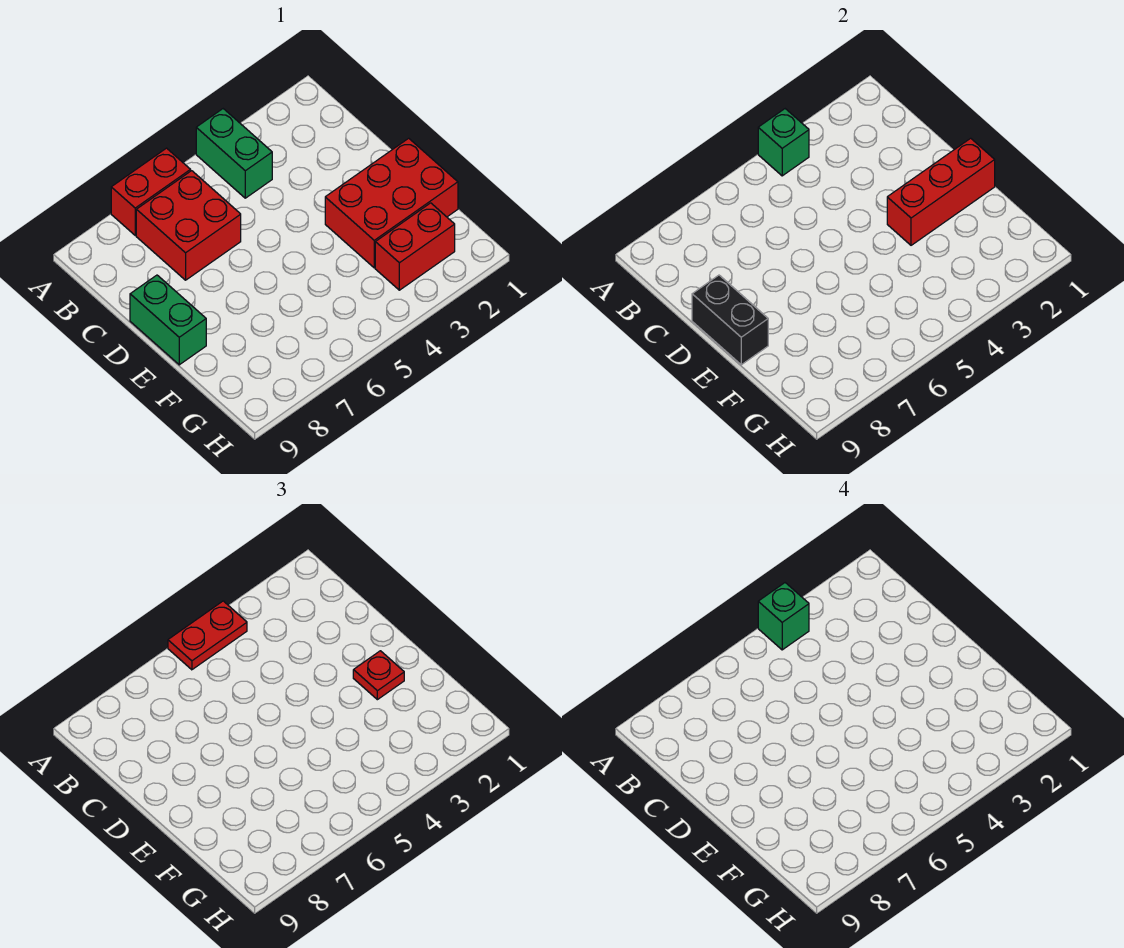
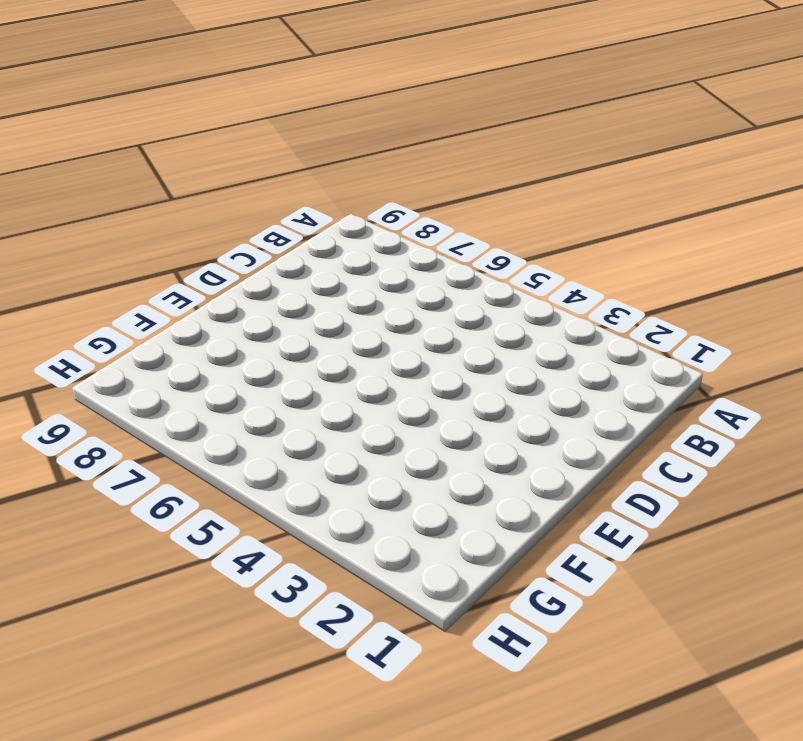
none -> green 1x2 brick [196,109,272,198]
none -> red 1x2 brick [111,148,191,235]
none -> red 2x2 brick [136,171,241,280]

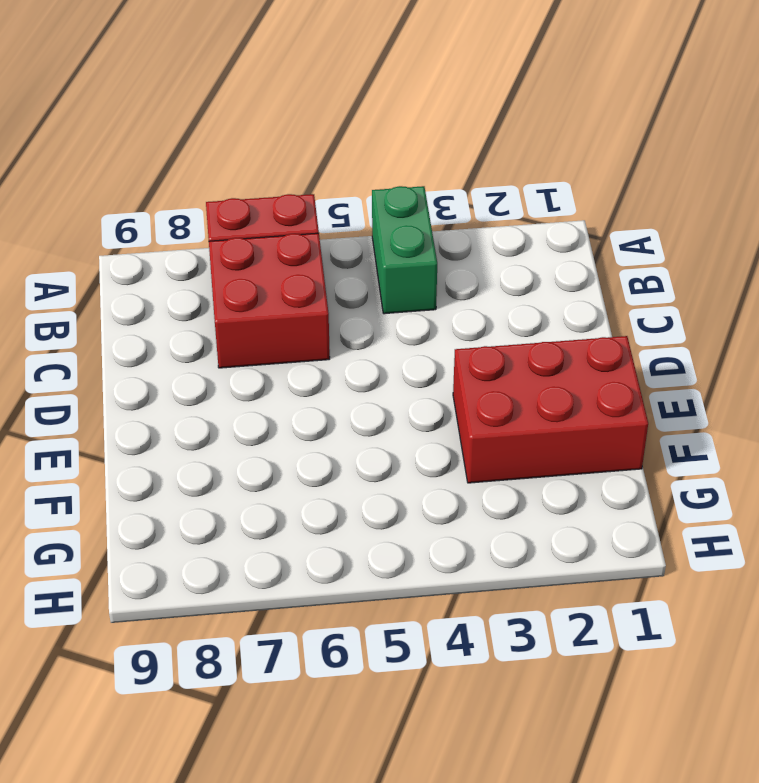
none -> green 1x2 brick [130,275,206,365]
none -> red 1x2 brick [375,203,455,290]
none -> green 1x1 brick [758,109,809,176]

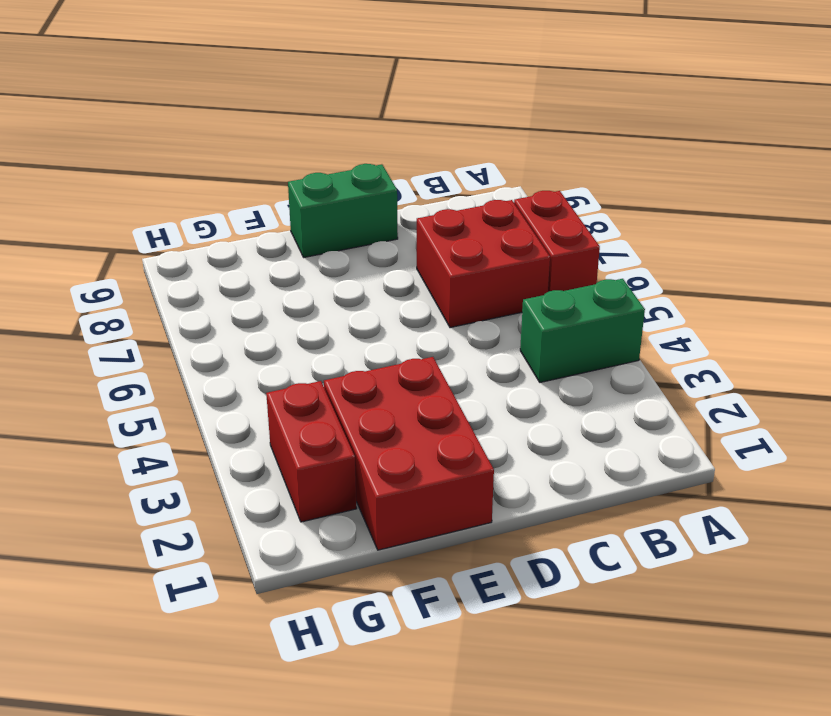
none -> green 1x1 brick [758,109,809,176]
none -> black 1x2 brick [692,275,768,365]
none -> red 1x3 brick [887,138,995,245]

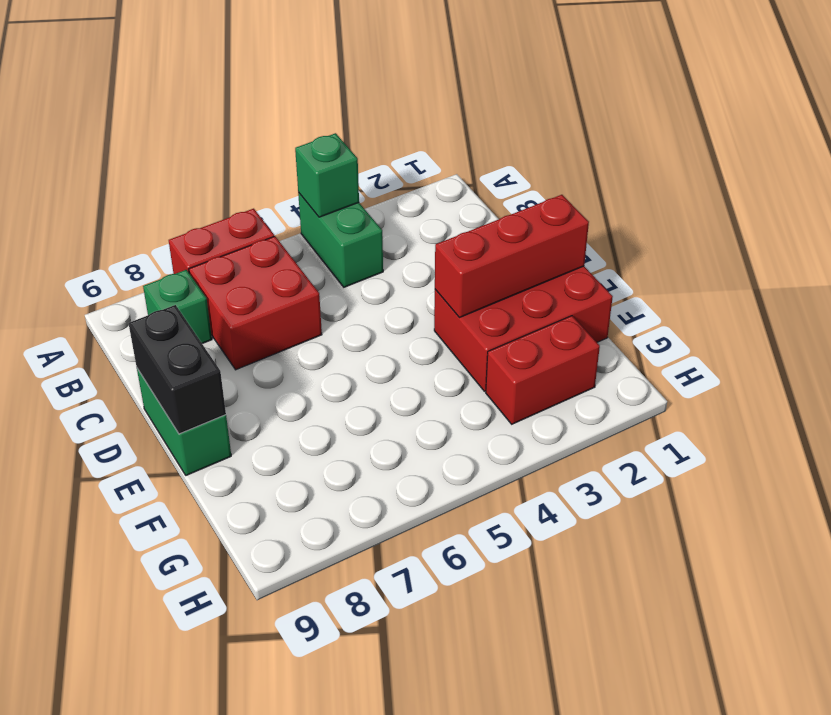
green 1x1 brick [143,270,212,344] -> green 1x1 brick moved to [758,583,809,650]
none -> red 1x2 plate [168,601,247,670]
none -> red 1x1 plate [353,651,404,700]

